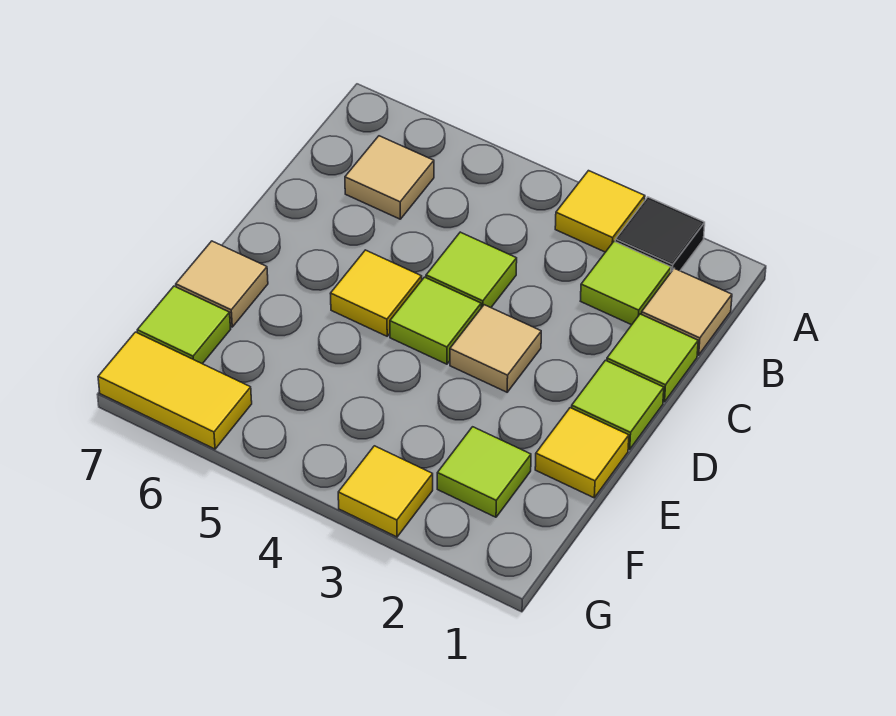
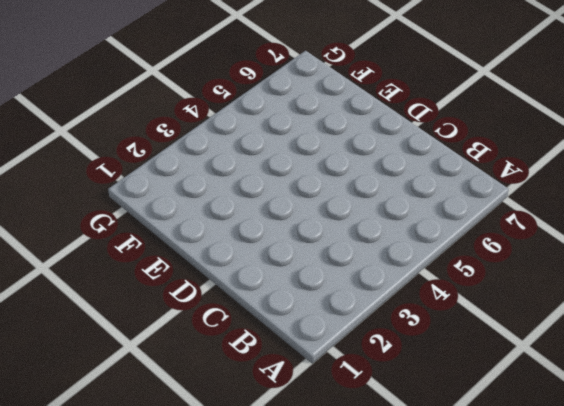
none -> black 1x1 tile [615,197,705,272]
none -> yellow 1x1 tile [555,171,645,252]
none -> tan 1x1 tile [642,268,732,355]

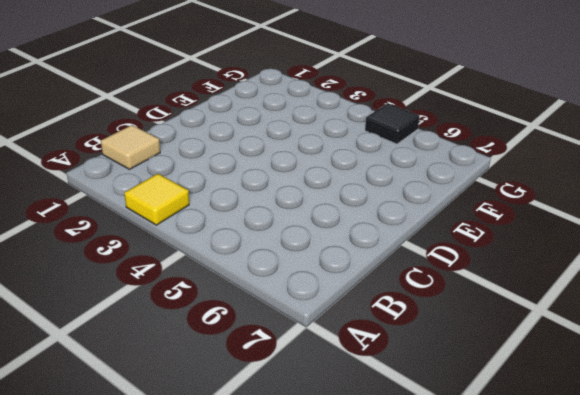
black 1x1 tile [365,103,420,144] -> black 1x1 tile moved to [615,197,705,272]
none -> lime 1x1 tile [581,241,671,325]
none -> tan 1x1 tile [345,136,434,219]
none -> lime 1x1 tile [607,314,698,402]

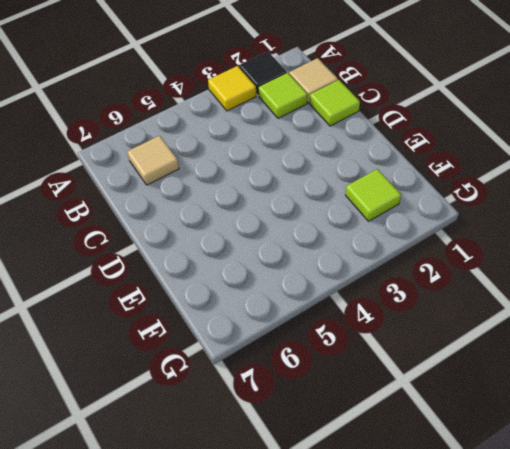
none -> lime 1x1 tile [426,232,517,308]
none -> lime 1x1 tile [572,360,664,449]
none -> tan 1x1 tile [450,305,541,392]

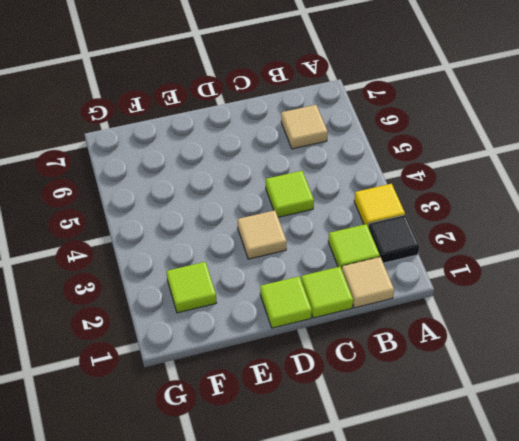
none -> lime 1x1 tile [390,277,481,364]
none -> yellow 1x1 tile [330,250,422,336]
none -> yellow 1x1 tile [535,408,629,498]

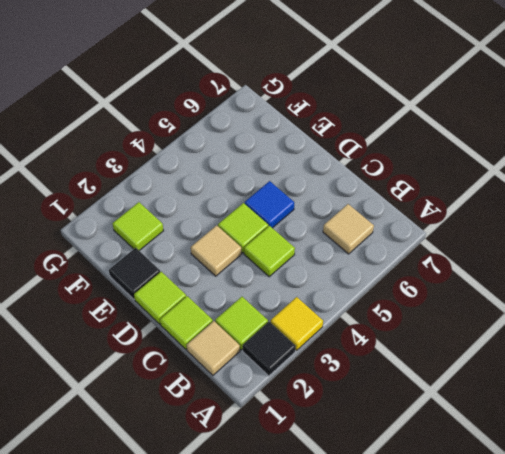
blue 1x1 tile [245,181,294,228] -> yellow 1x1 tile [330,250,422,336]
black 1x1 tile [109,248,160,299] -> yellow 1x1 tile [535,408,629,498]
none -> tan 1x1 tile [176,241,268,327]
none -> lime 1x1 tile [137,286,231,364]
none -> yellow 1x1 tile [338,446,433,537]

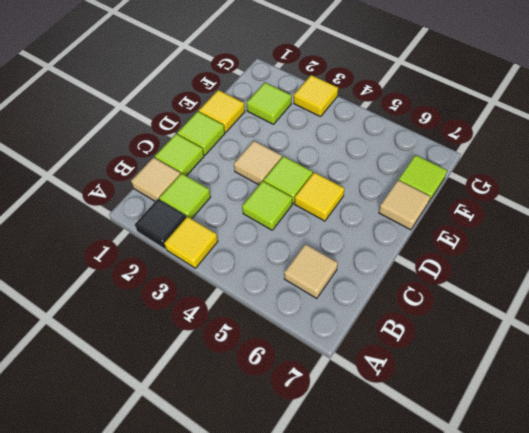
none -> yellow 1x2 tile [98,332,252,449]

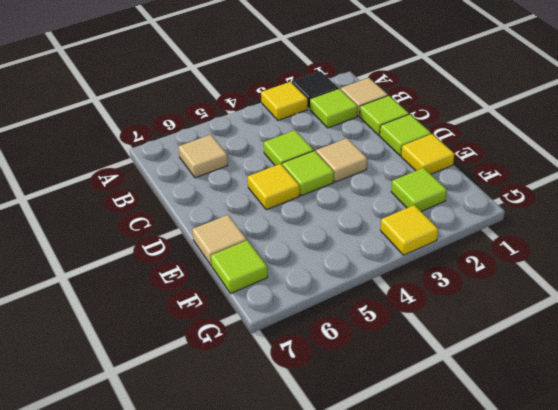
none -> yellow 1x2 tile [98,332,252,449]

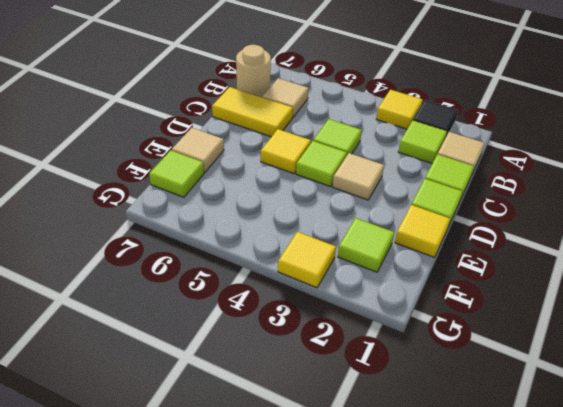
tan 1x1 round brick [236,45,271,97] -> none
yellow 1x2 tile [212,87,293,137] -> yellow 1x2 tile moved to [98,332,252,449]

